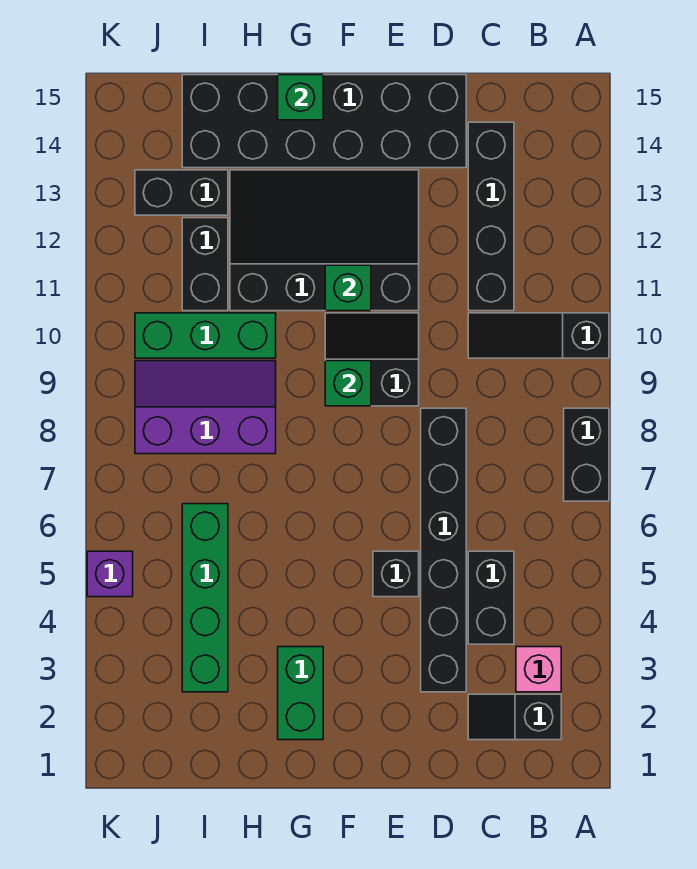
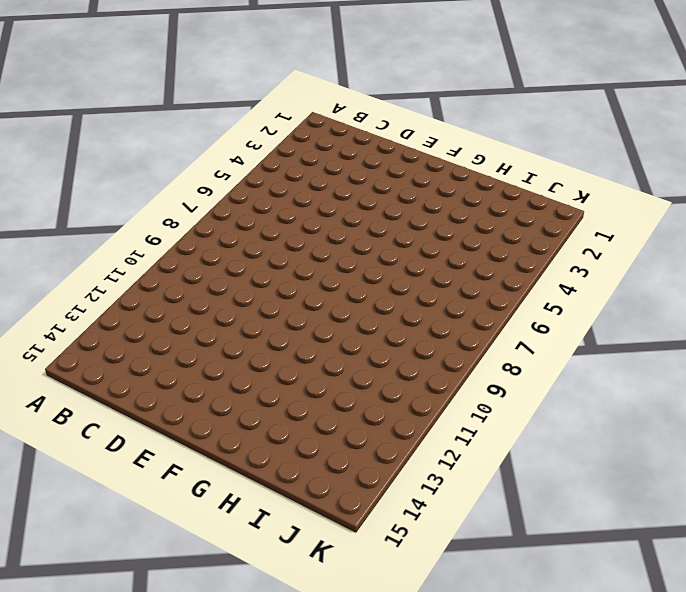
none -> black 1x2 brick [564,408,609,501]
none -> black 1x3 slope [468,313,609,358]
none -> black 1x2 slope [468,694,561,740]

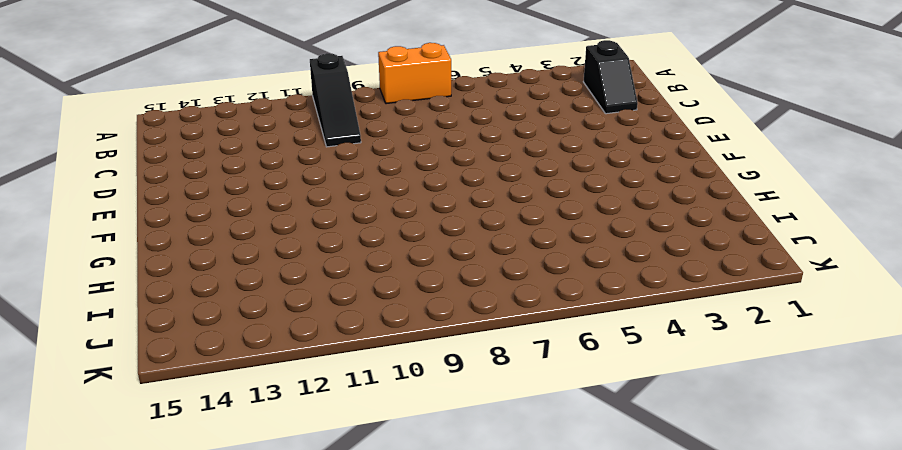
orange 1x2 brick [378,43,451,104] -> black 1x2 brick [564,408,609,501]
none -> pink 1x1 brick [516,647,561,692]
none -> black 1x2 brick [468,551,514,644]
none -> black 1x4 brick [468,122,514,311]

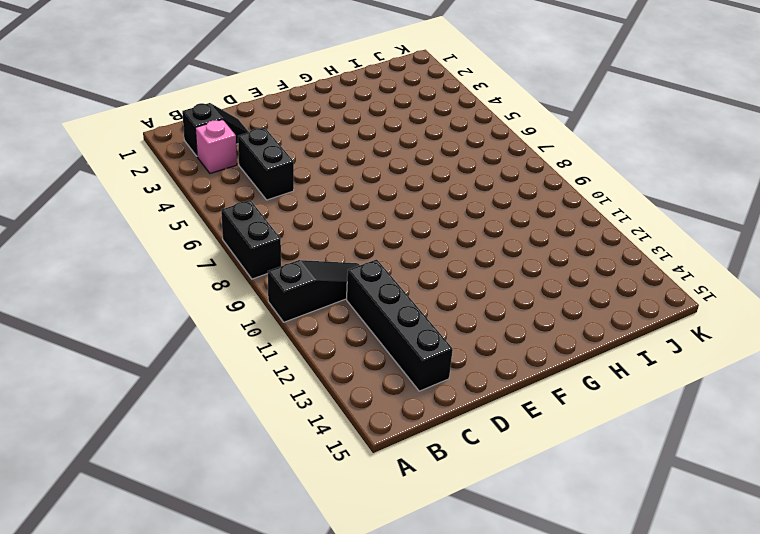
none -> black 1x6 brick [421,408,466,692]
none -> black 2x6 brick [182,75,466,168]
none -> black 1x1 brick [373,551,419,597]

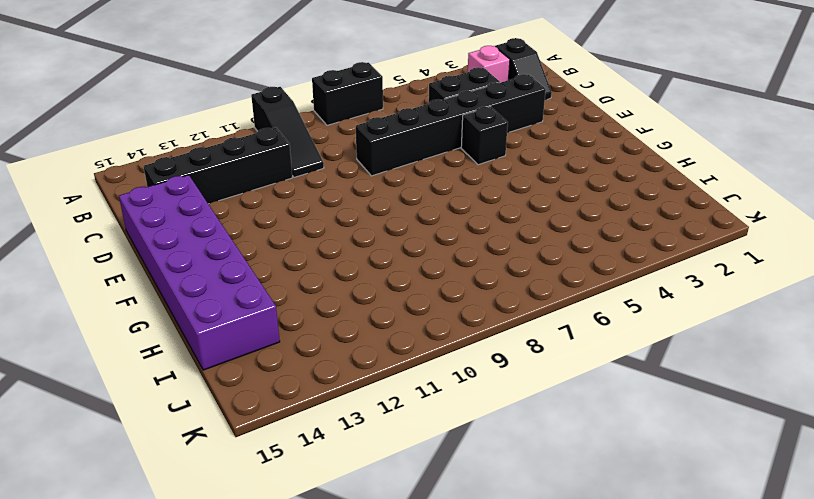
purple 2x6 brick [119,175,280,370] -> black 2x6 brick [182,75,466,168]
none -> black 2x2 slope [325,313,419,406]
none -> black 3x4 slope [230,170,419,311]
none -> green 1x2 brick [278,647,323,740]

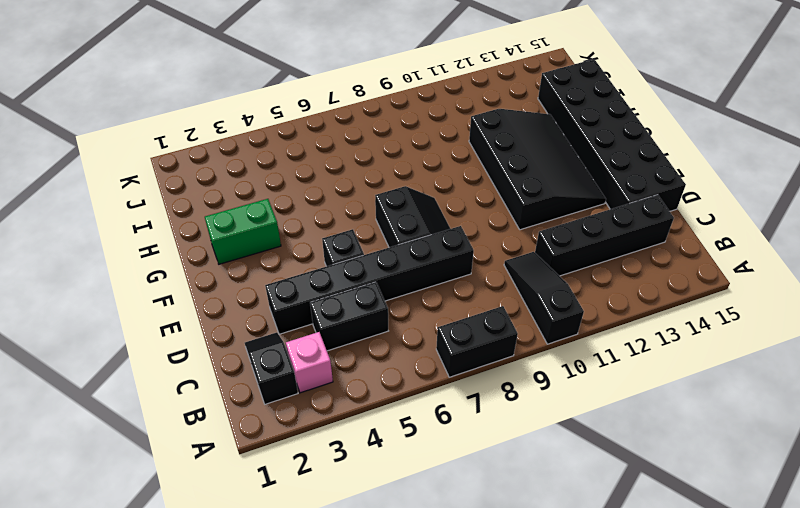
black 2x2 slope [375,186,450,247] -> black 2x2 slope moved to [325,313,419,406]
none -> purple 2x3 slope [135,361,276,454]
none -> green 1x3 brick [135,313,276,358]
none -> green 1x4 brick [182,504,228,692]

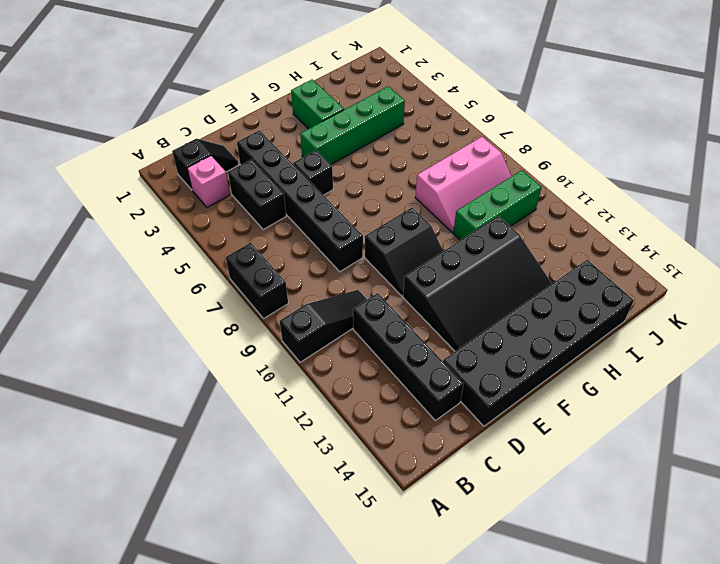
green 1x4 brick [300,86,405,165] -> green 1x4 brick turned to [182,504,228,692]
pink 2x3 slope [415,137,512,232] -> purple 2x3 slope [135,361,276,454]
none -> black 1x2 brick [182,218,228,311]
none -> black 1x2 brick [135,170,228,215]
none -> purple 1x1 brick [87,551,133,597]

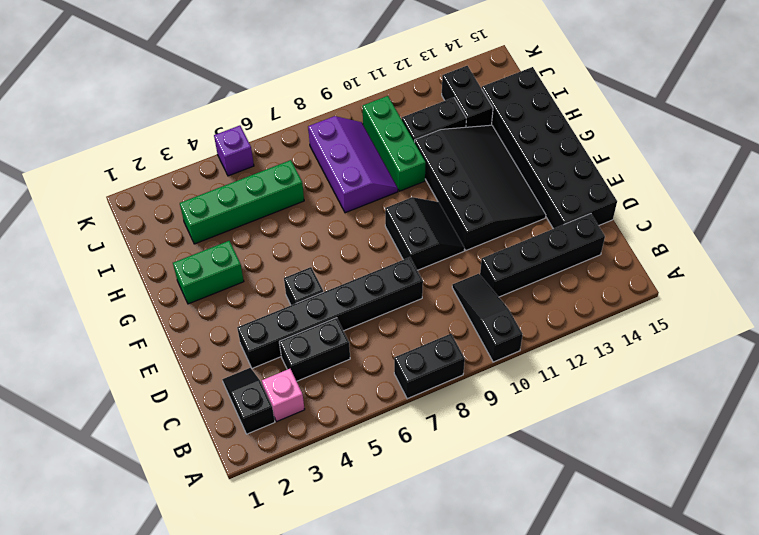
none -> green 1x1 brick [325,361,371,406]
none -> green 1x1 brick [325,265,371,311]
none -> green 1x1 brick [278,75,323,120]

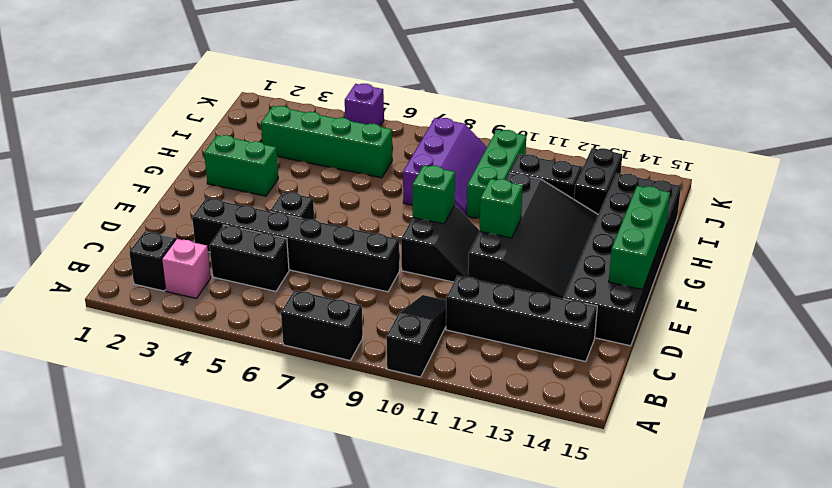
green 1x3 brick [609,186,670,290] -> green 1x1 brick [278,75,323,120]

